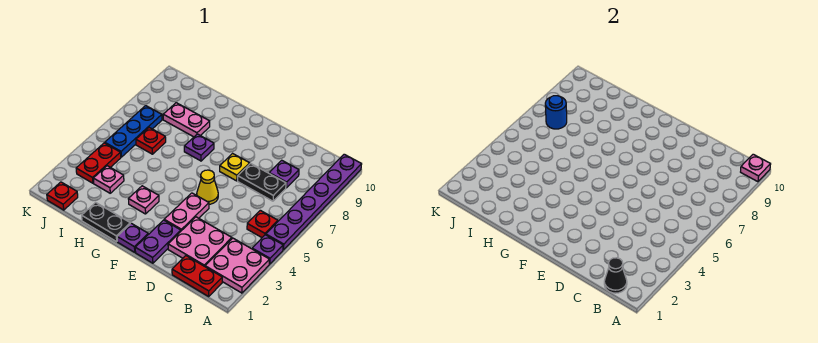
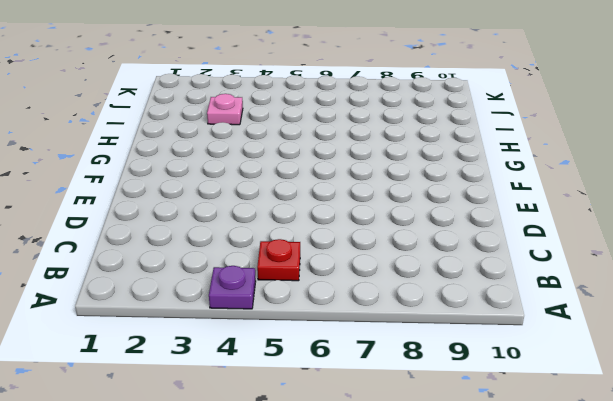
none -> pink 2x2 plate [205,238,269,293]
none -> purple 1x6 plate [266,154,362,250]
none -> red 1x2 plate [172,256,222,296]

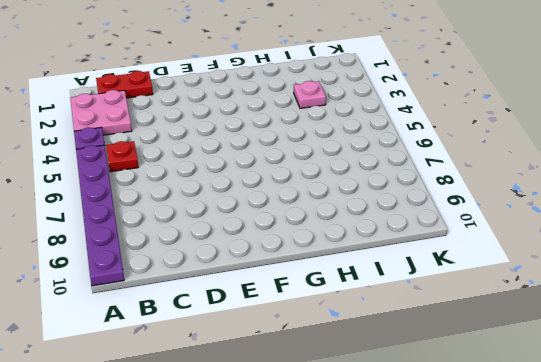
none -> pink 2x2 plate [168,217,232,266]
none -> black 1x2 plate [238,163,286,201]
none -> purple 1x1 plate [269,160,299,188]

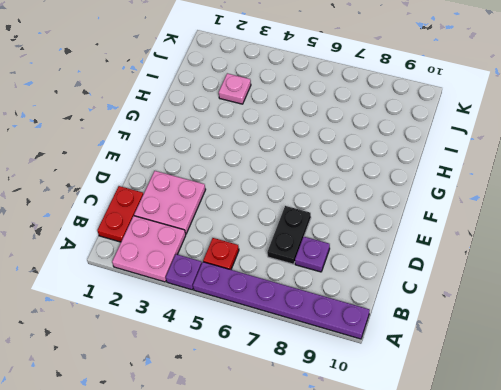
none -> purple 1x2 plate [135,220,181,263]
none -> pink 1x2 plate [164,193,209,231]
none -> yellow 1x1 cone [197,170,218,204]

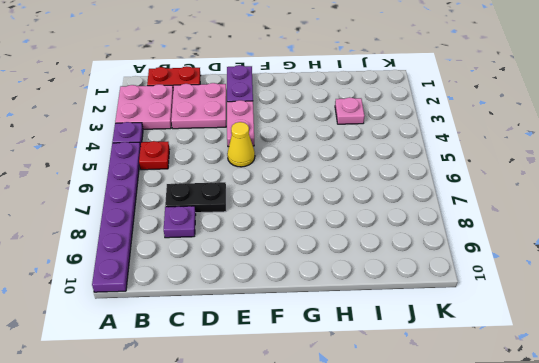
none -> yellow 1x1 plate [220,154,250,181]
none -> purple 1x1 plate [117,223,148,252]
none -> black 1x2 plate [82,202,130,242]

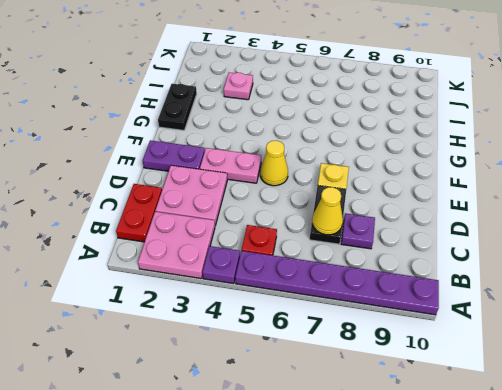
yellow 1x1 cone [312,187,343,235] -> none
none -> purple 1x1 plate [117,223,148,252]
none -> pink 1x1 plate [129,186,159,214]
none -> purple 1x1 plate [184,134,214,161]

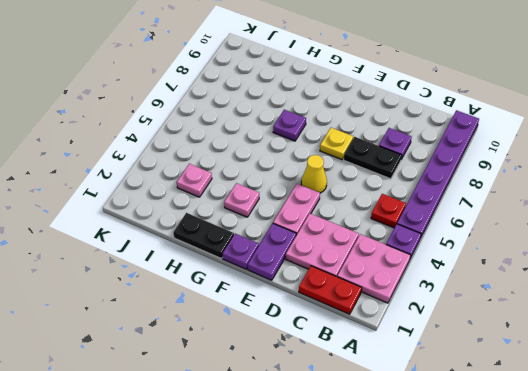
none -> pink 1x2 plate [163,103,210,137]
none -> red 1x1 plate [136,128,166,154]
none -> red 1x1 plate [47,182,78,210]

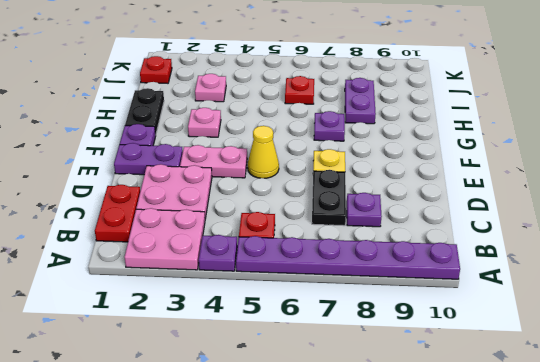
purple 1x2 plate [345,78,376,124] -> pink 1x2 plate [163,103,210,137]
none -> red 1x2 plate [76,143,121,183]
none -> blue 1x3 plate [105,106,162,157]
none -> pink 1x1 plate [741,154,771,182]

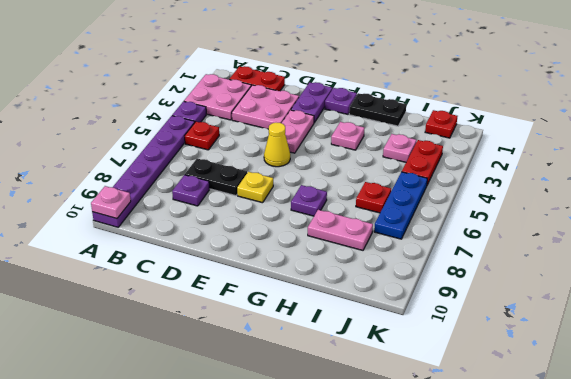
none -> black 1x1 cone [604,258,627,293]
none -> blue 1x1 round brick [545,96,567,129]

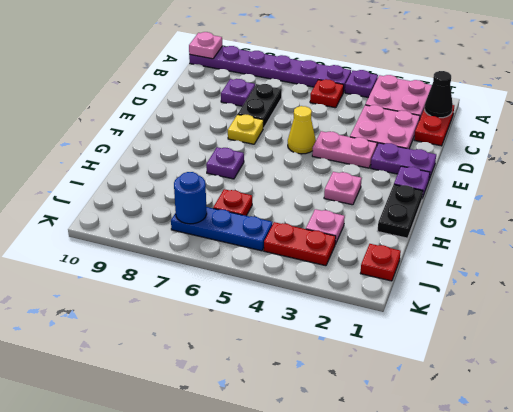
none -> pink 1x2 plate [163,103,210,137]

